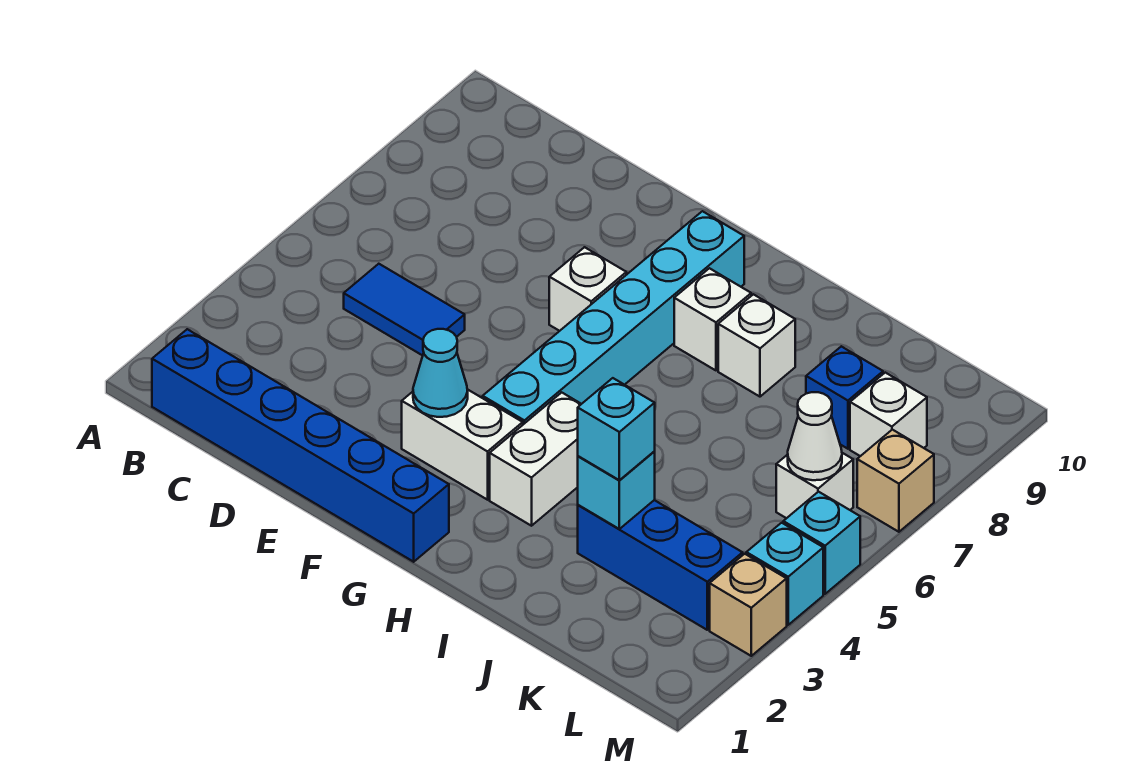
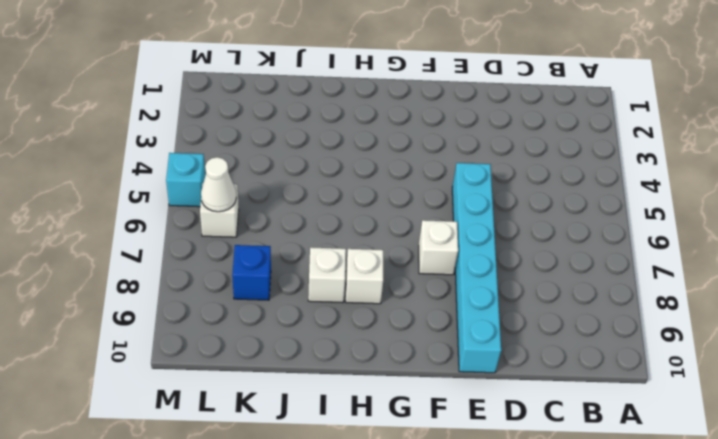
cyan 1x6 brick [452,163,501,373] -> cyan 1x6 brick moved to [483,211,744,424]
none -> blue 1x6 brick [152,329,449,562]
none -> blue 1x2 tile [344,264,465,356]
none -> white 1x2 brick [402,389,523,500]

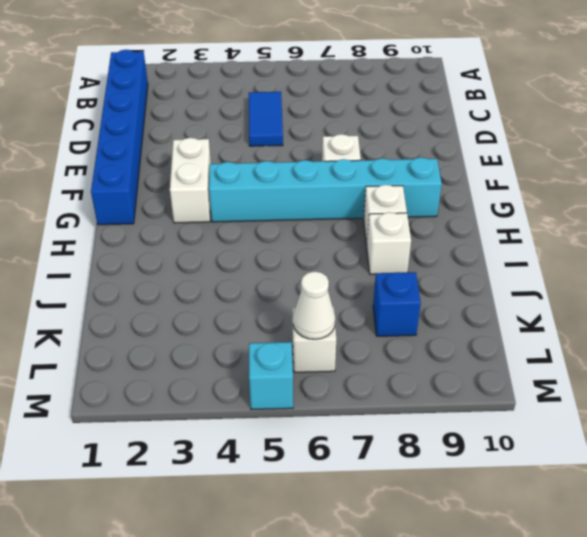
none -> white 1x2 brick [490,392,581,526]
none -> blue 1x3 brick [578,500,743,630]
none -> white 1x1 brick [850,373,927,456]

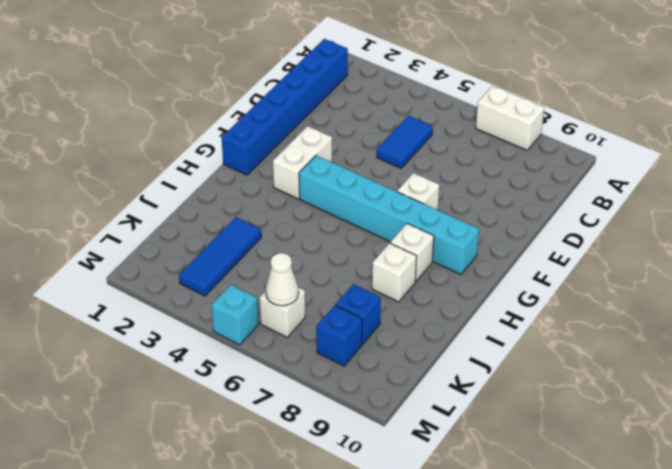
white 1x2 brick [476,86,544,150] -> white 1x2 brick moved to [490,392,581,526]
blue 1x3 tile [179,217,261,296] -> blue 1x3 brick [578,500,743,630]
blue 1x1 brick [317,305,362,366] -> white 1x1 brick [850,373,927,456]
none -> tan 1x1 brick [710,554,787,656]
none -> cyan 1x1 brick [746,523,823,625]
none -> tan 1x1 brick [857,430,934,532]

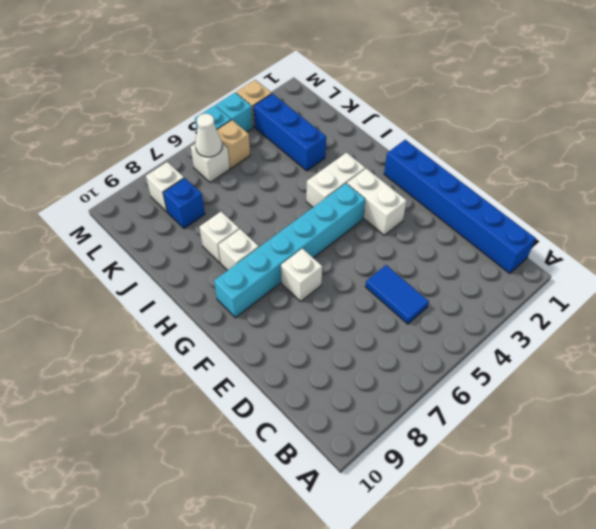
tan 1x1 brick [217,120,250,168] -> tan 1x1 brick moved to [857,430,934,532]
none -> cyan 1x1 cone [413,329,468,417]
none -> cyan 1x1 brick [578,452,655,529]
none -> cyan 1x1 brick [578,378,655,480]

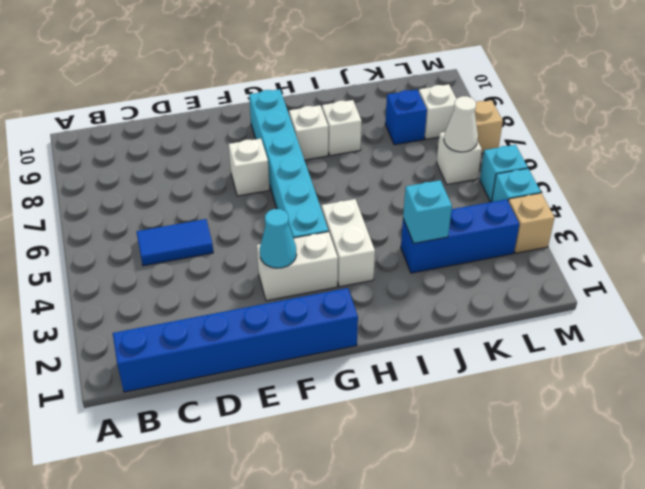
none -> cyan 1x1 brick [578,378,655,480]

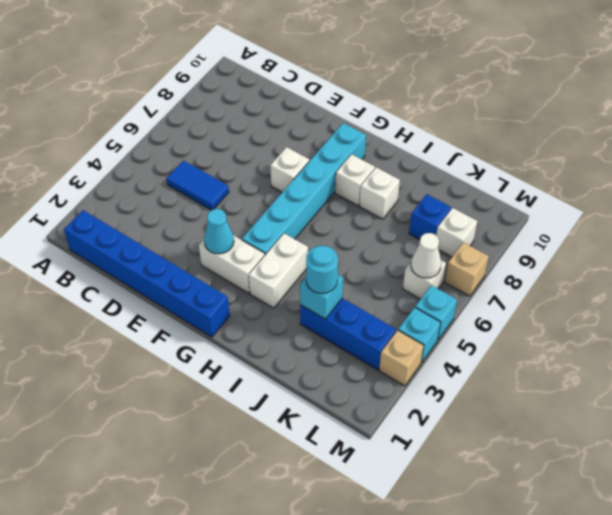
cyan 1x1 round brick [306,246,338,294] -> cyan 1x1 brick [578,378,655,480]

